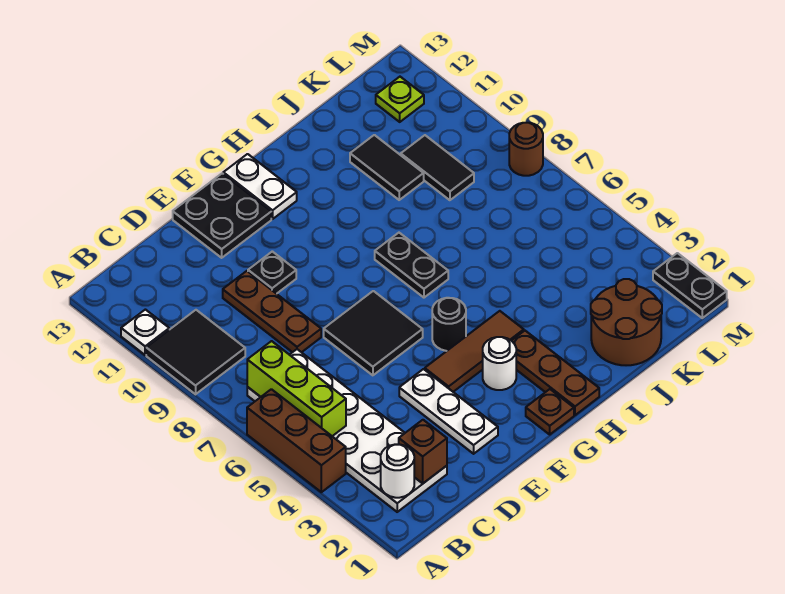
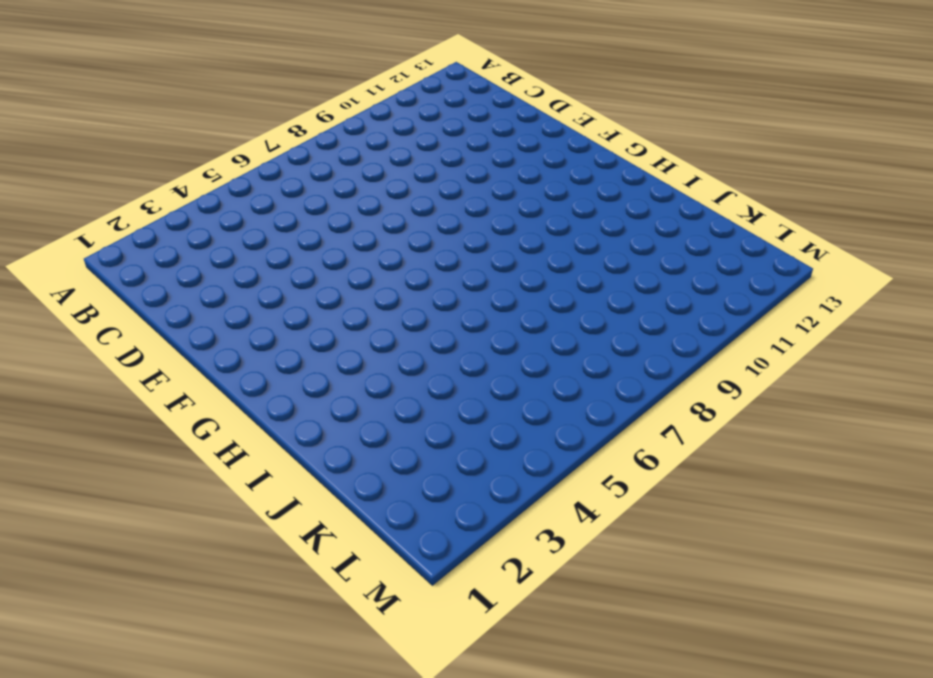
none -> brown 1x3 brick [247,389,346,492]
none -> black 2x2 tile [146,310,245,394]
none -> white 1x1 plate [121,310,169,355]

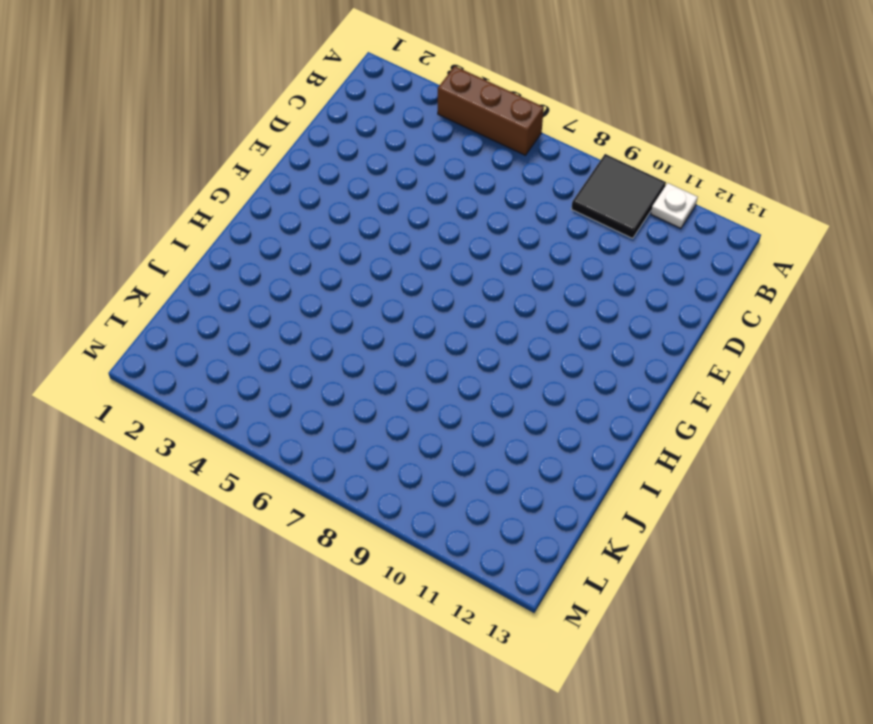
none -> white 2x6 plate [247,349,447,512]
none -> brown 1x3 plate [223,271,321,352]
none -> white 1x3 plate [399,369,498,454]

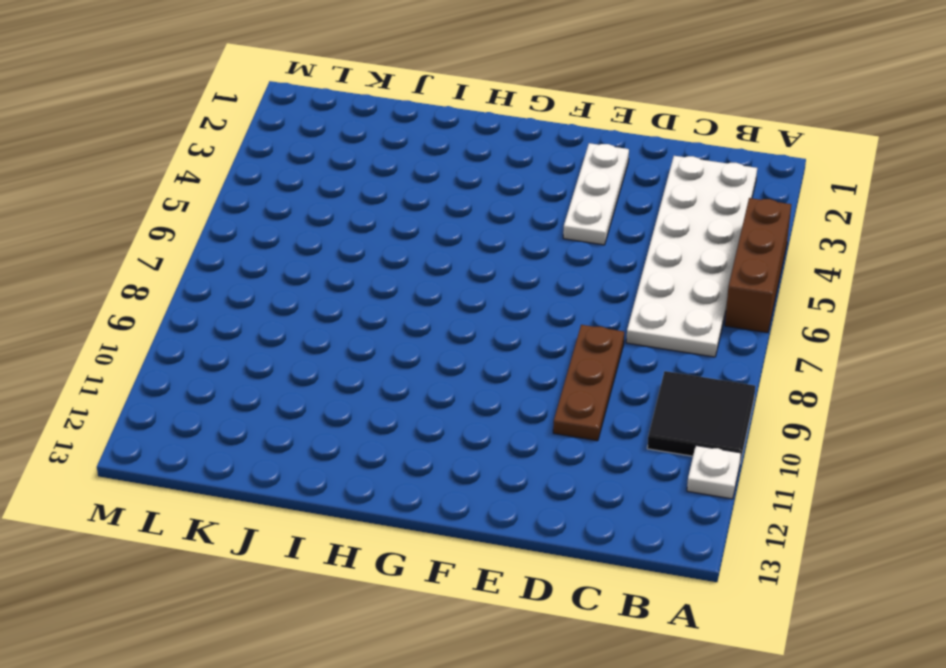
none -> black 2x2 tile [324,291,423,375]
none -> black 1x1 plate [248,251,296,294]
none -> black 2x2 plate [173,173,271,258]

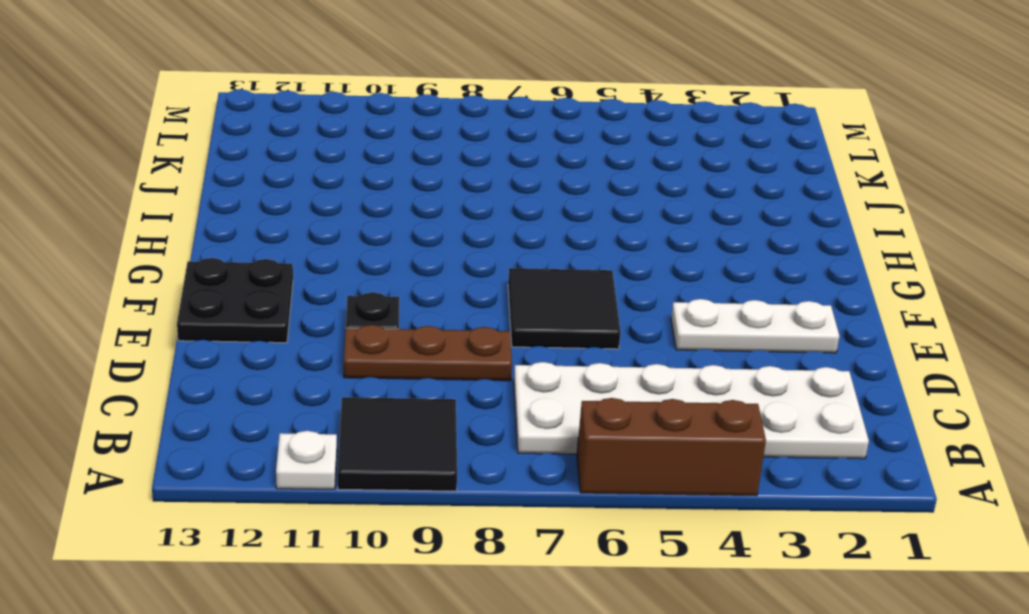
none -> brown 1x3 tile [425,311,524,392]
none -> brown 1x1 plate [526,389,574,434]
none -> white 1x1 round brick [483,337,516,390]

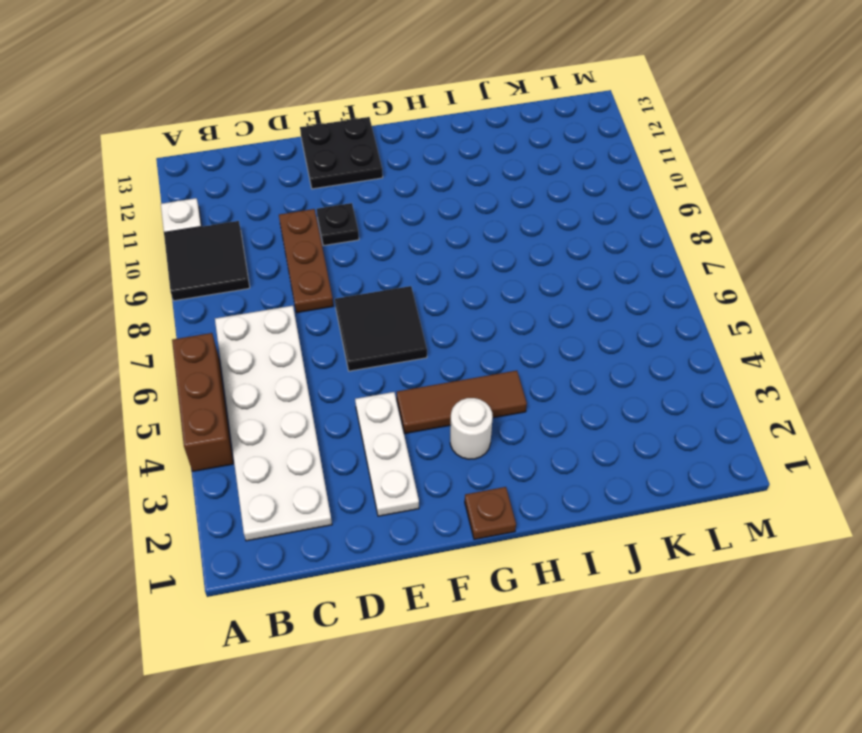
none -> black 1x1 round brick [432,298,466,351]
none -> white 1x2 plate [223,154,297,219]
none -> brown 1x3 plate [512,331,599,415]

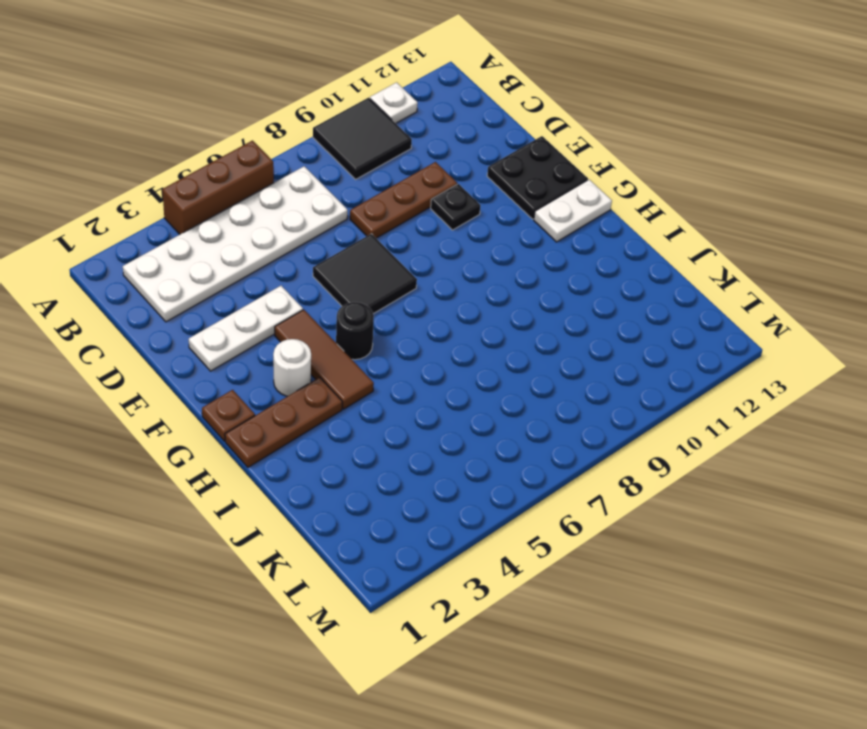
none -> black 1x2 plate [375,233,448,298]
none -> brown 2x2 round brick [591,279,662,365]
none -> black 1x2 tile [350,135,424,200]

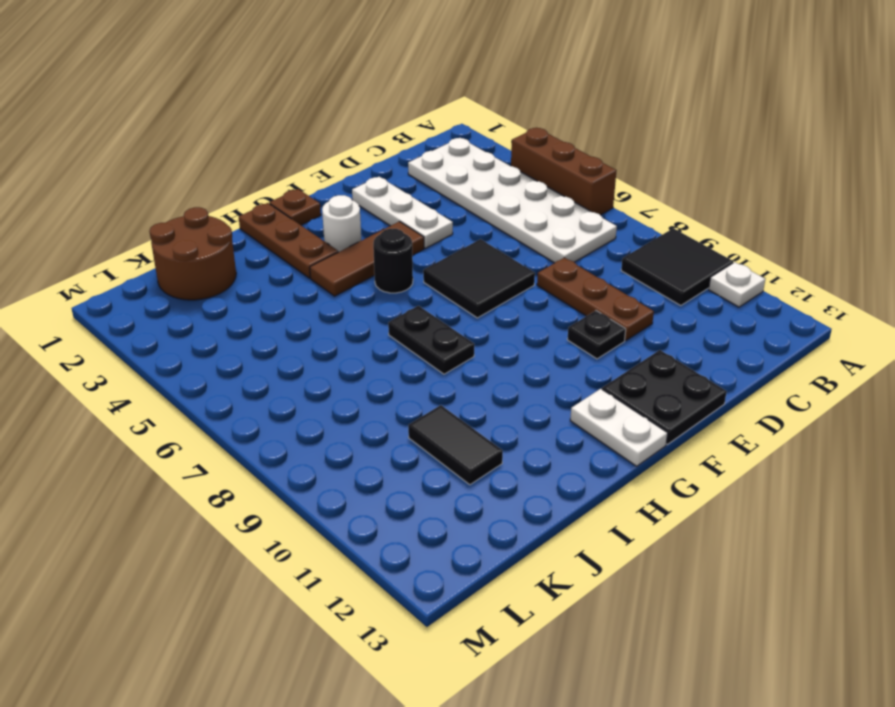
none -> black 1x2 tile [401,135,474,200]
none -> lime 1x1 plate [376,77,424,122]
none -> black 1x2 plate [653,253,727,318]

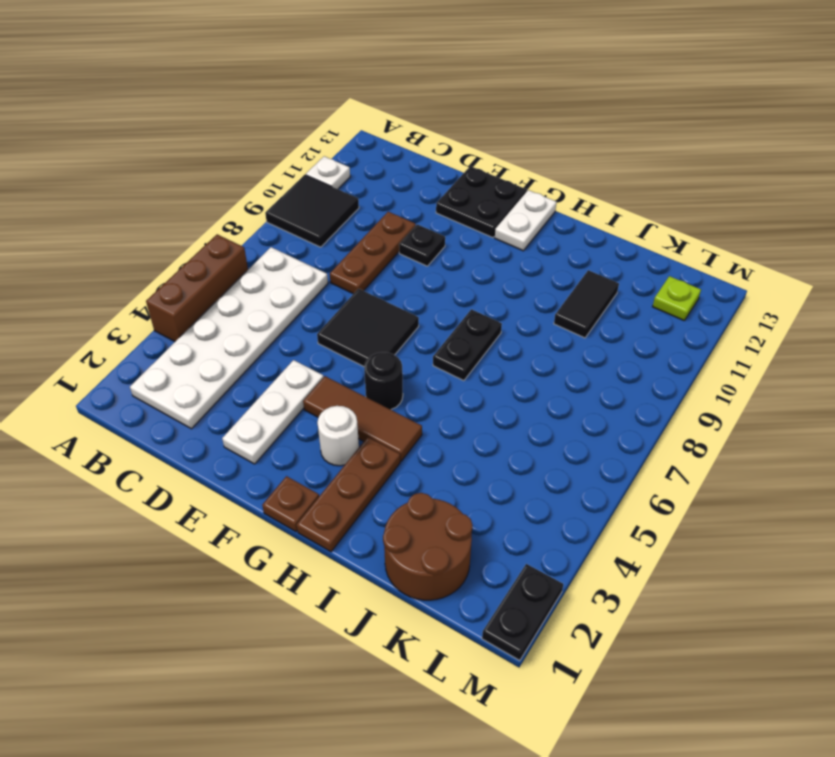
none -> black 1x2 tile [401,135,474,200]
none -> brown 1x1 round brick [509,123,543,176]
none -> white 1x1 round brick [381,444,414,498]

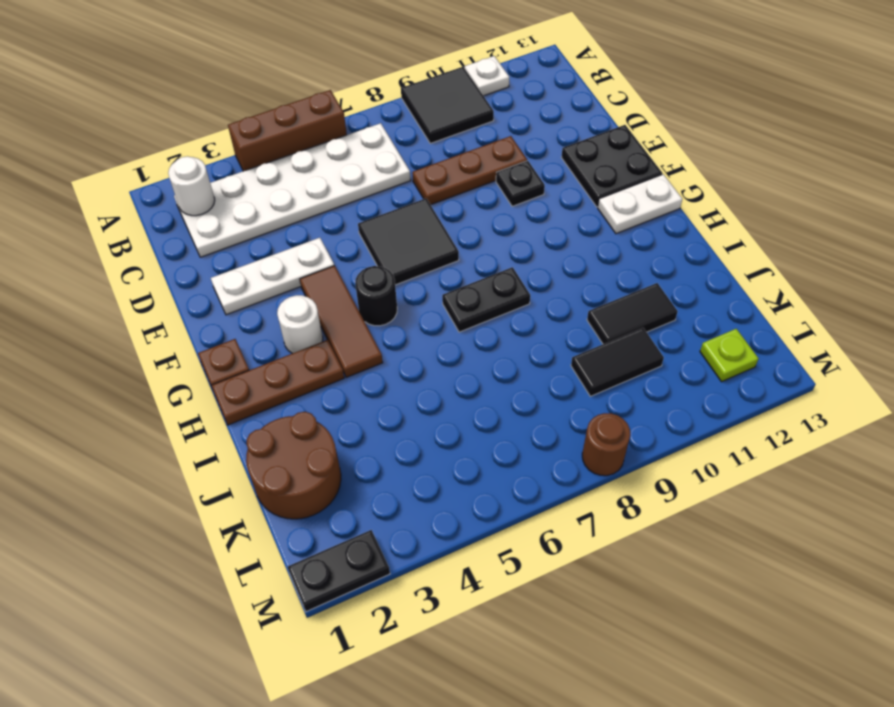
none -> lime 1x3 brick [247,341,346,436]
none -> brown 1x1 brick [399,420,447,483]

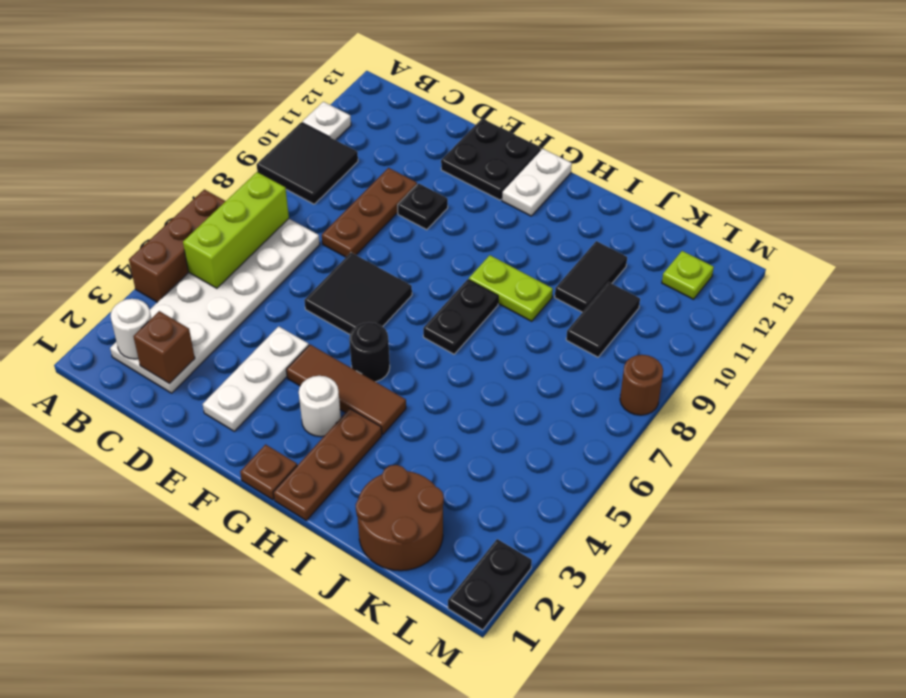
lime 1x2 plate [469,255,553,321] -> none

